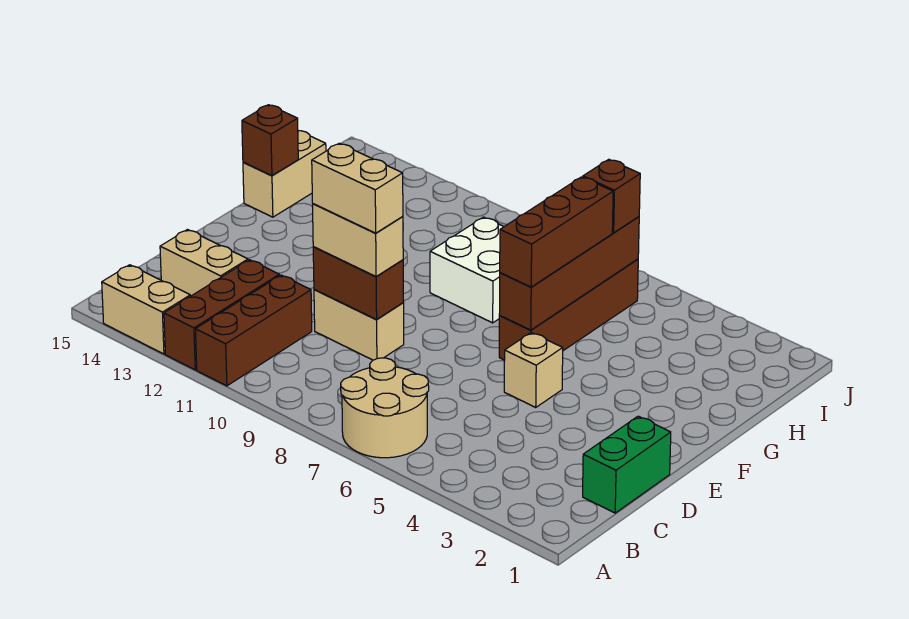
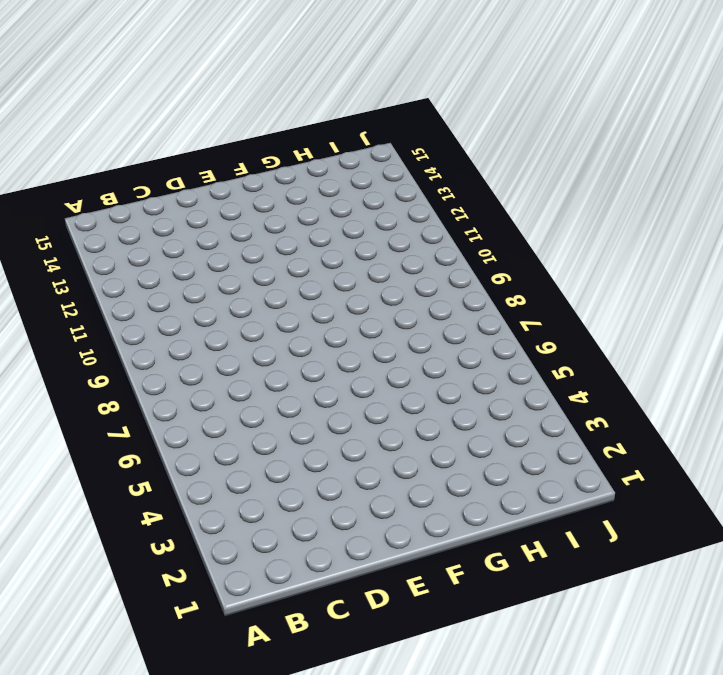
none -> tan 2x2 round brick [341,358,429,458]
none -> brown 1x3 brick [196,275,312,386]
none -> brown 1x3 brick [164,260,279,370]

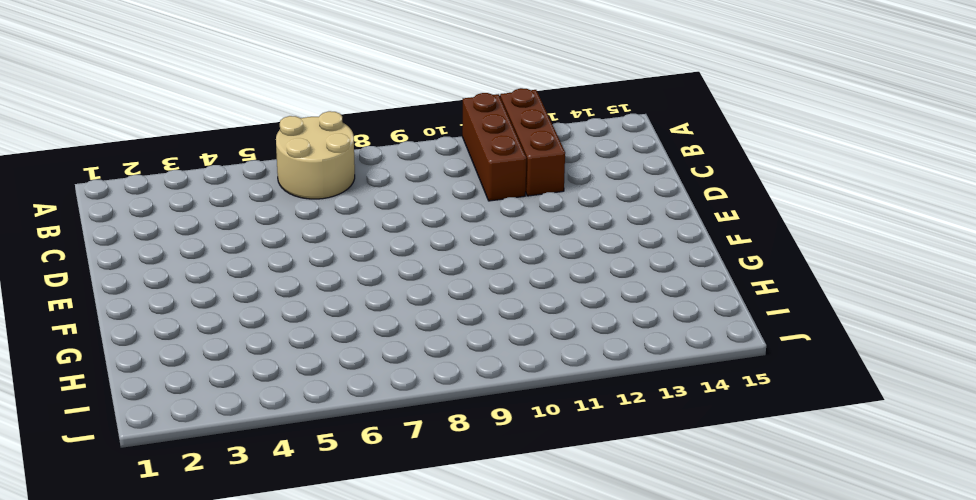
none -> tan 1x2 brick [102,265,190,354]
none -> green 1x2 brick [583,416,671,513]
none -> tan 1x2 brick [160,230,248,296]

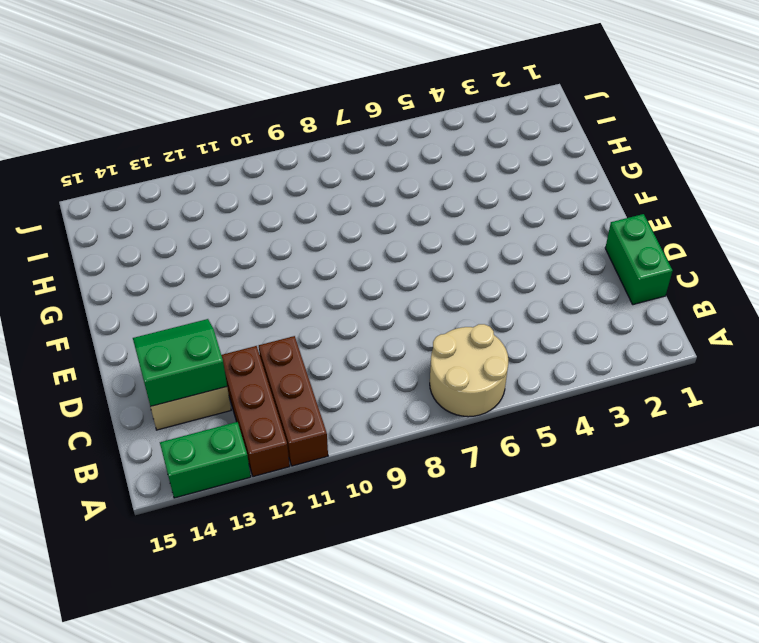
green 1x2 brick [160,422,251,498] -> tan 1x2 brick [102,265,190,354]
green 2x2 slope [133,319,227,406] -> none
none -> tan 1x2 brick [314,289,404,360]
none -> tan 1x1 brick [504,333,563,407]
none -> brown 1x4 brick [499,259,638,360]

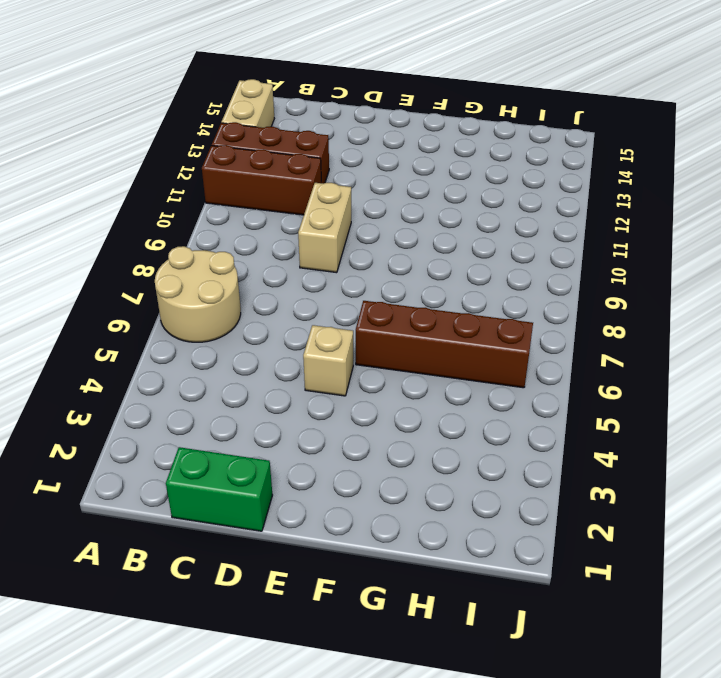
none -> tan 1x2 brick [160,230,248,296]
none -> white 2x2 brick [430,217,504,323]
none -> tan 1x2 brick [243,131,326,217]

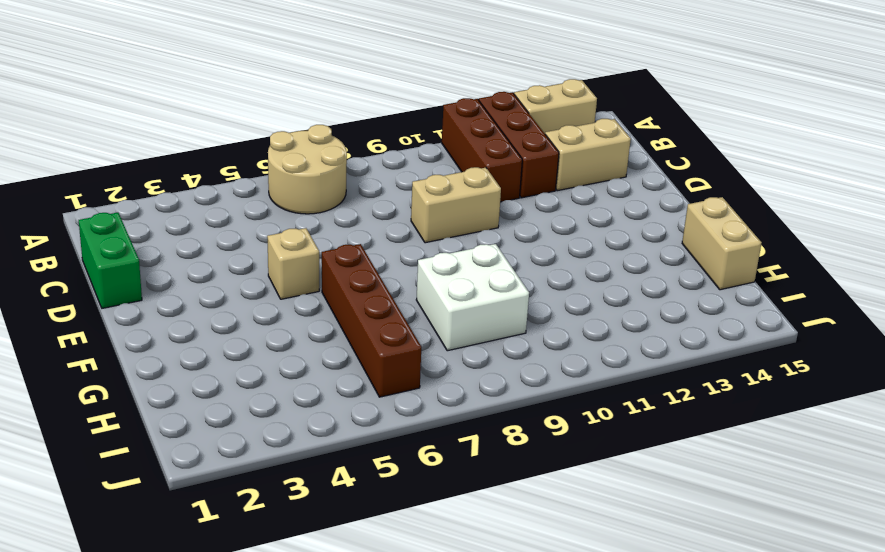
none -> brown 1x2 brick [313,247,404,319]
none -> brown 1x4 brick [499,217,639,330]
none -> brown 1x1 brick [242,105,298,176]

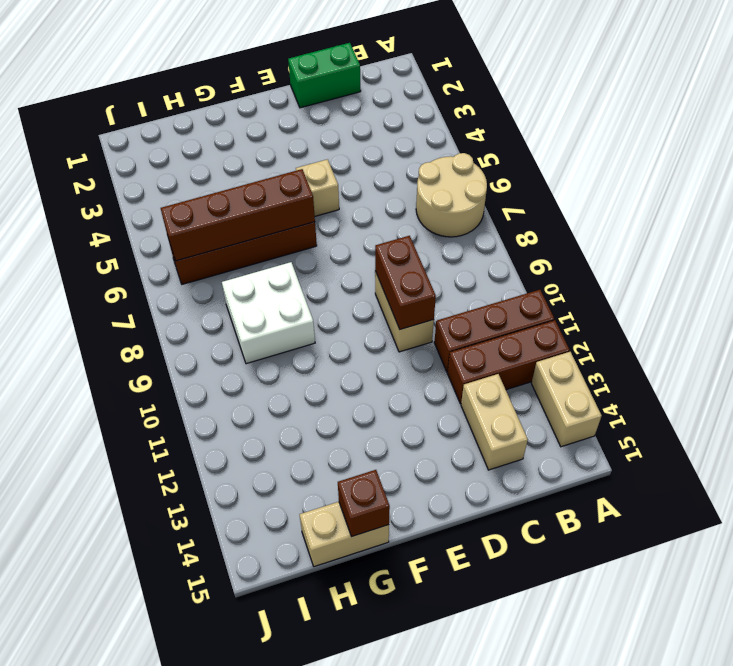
none -> tan 1x2 brick [313,204,403,277]
none -> brown 1x3 brick [500,177,613,287]
none -> brown 1x1 brick [583,159,640,233]

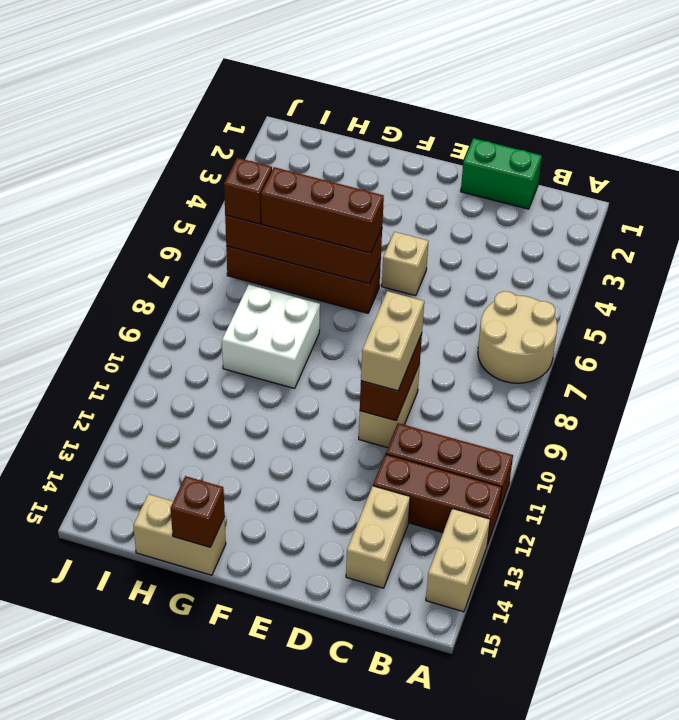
none -> tan 1x2 brick [312,143,403,233]

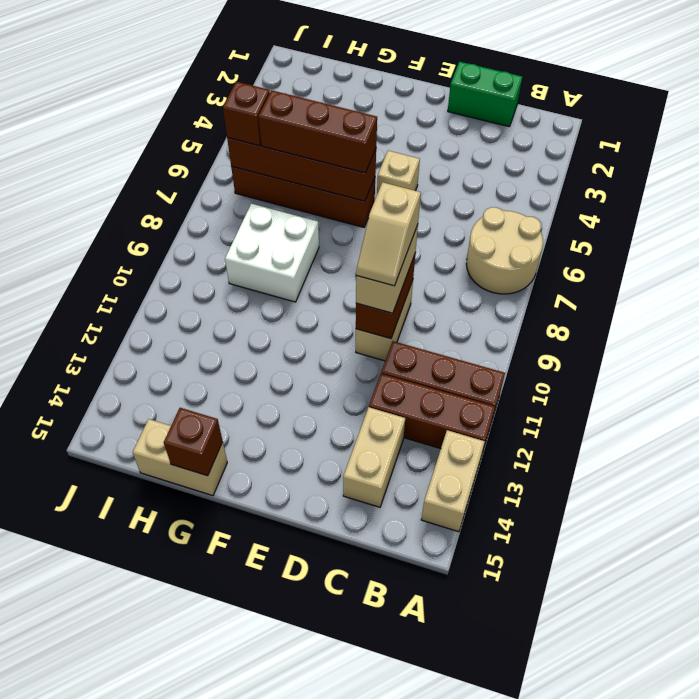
tan 1x2 slope [356,182,421,286] -> tan 1x2 brick [312,143,403,233]

